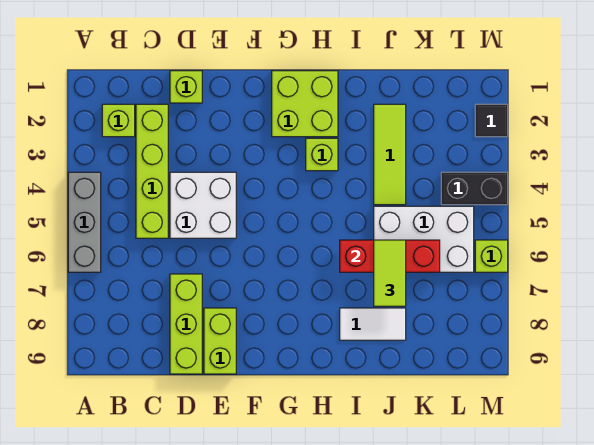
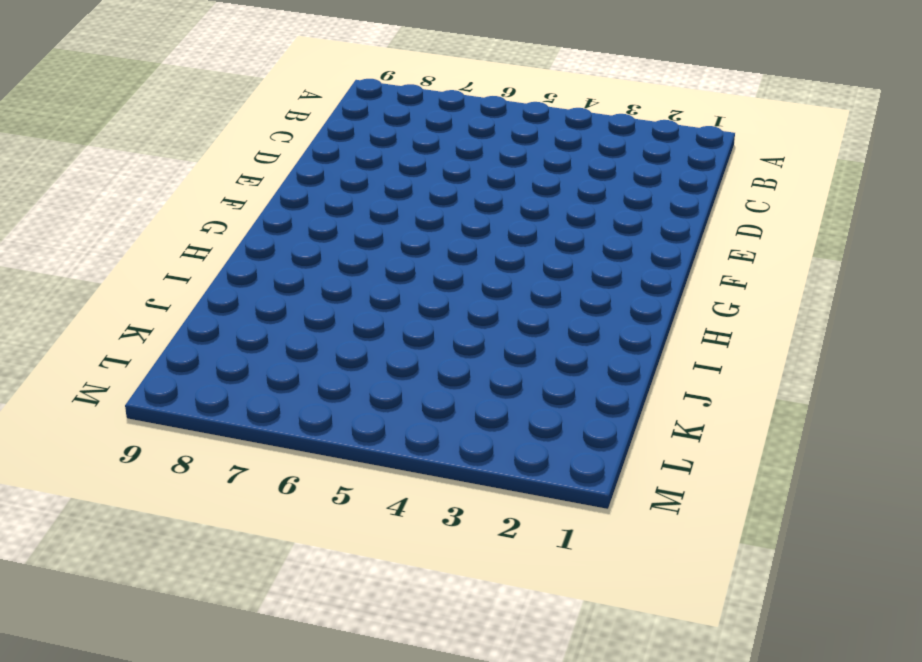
none -> grey 1x3 brick [68,172,101,272]
none -> lime 1x1 brick [102,104,135,137]
none -> lime 1x4 brick [136,104,168,238]

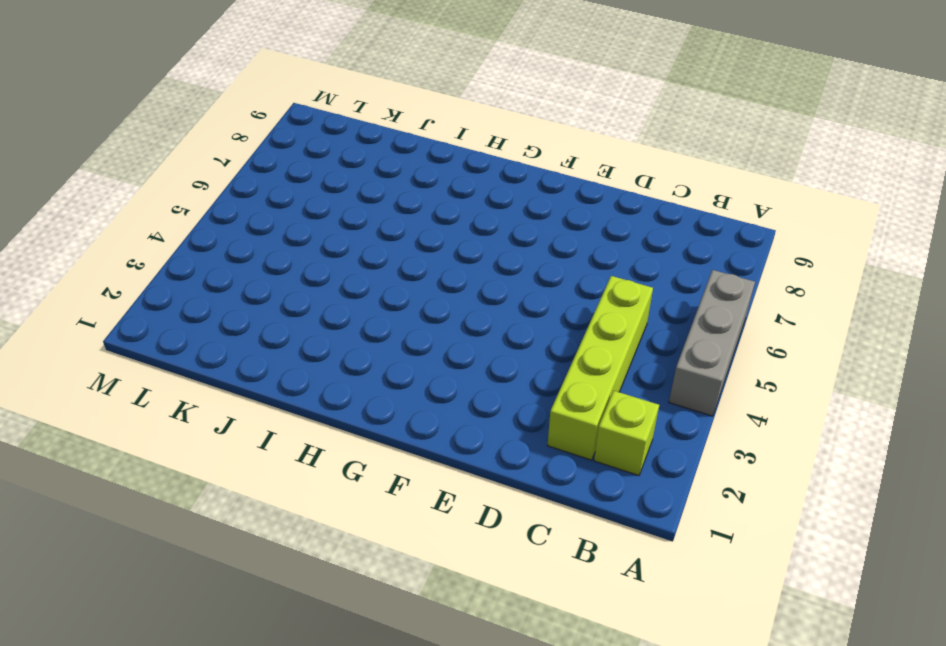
none -> lime 1x1 brick [170,71,202,103]
none -> white 2x2 brick [170,172,236,238]
none -> lime 1x3 brick [170,274,202,374]

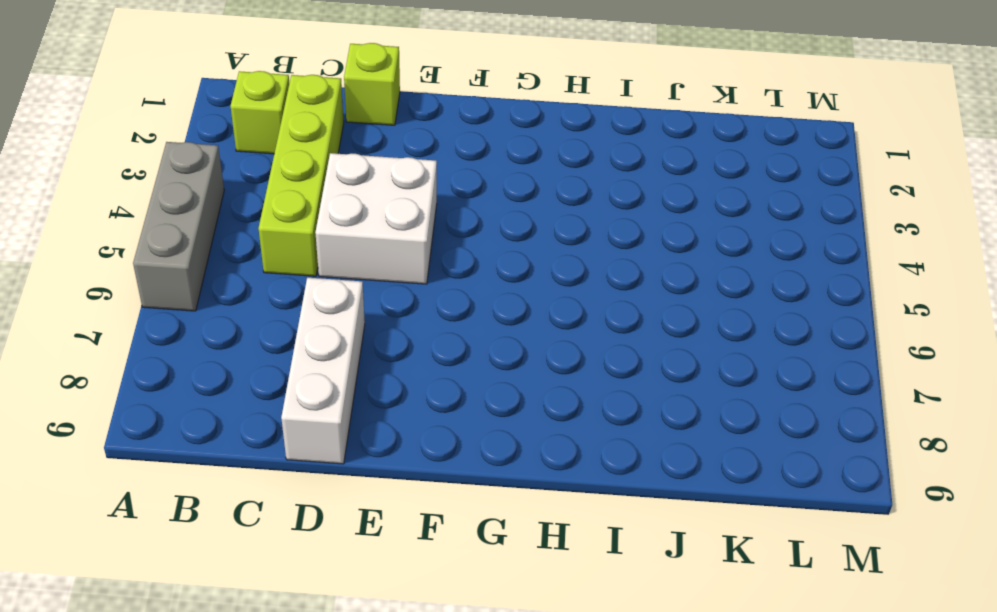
white 1x3 brick [281,278,365,464] -> lime 1x3 brick [170,274,202,374]
none -> lime 1x2 brick [204,308,236,374]
none -> lime 2x2 brick [272,71,338,137]
none -> lime 1x1 brick [306,138,338,171]

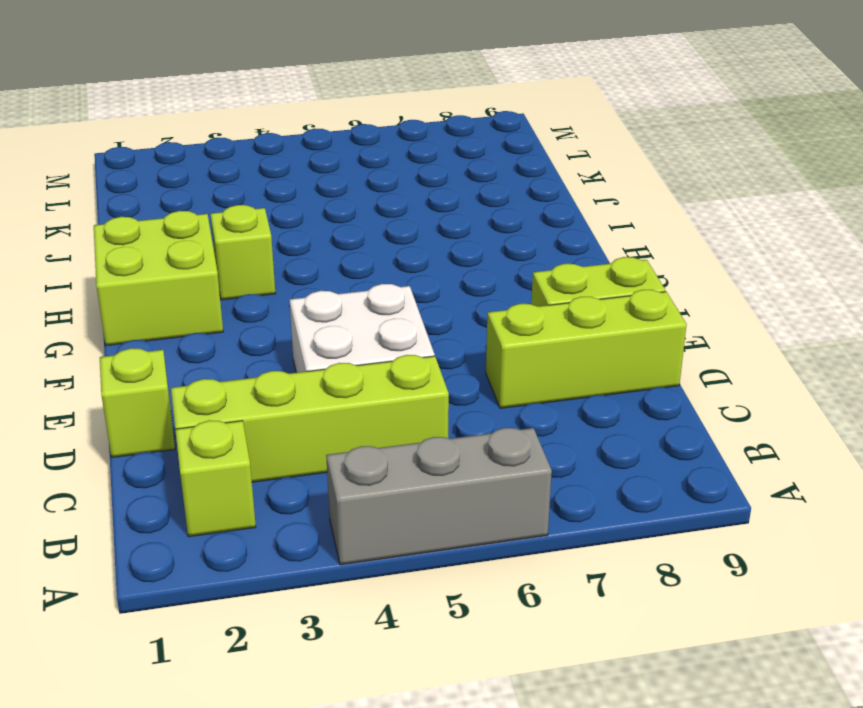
none -> white 1x2 tile [340,308,406,340]
none -> lime 1x3 tile [374,104,406,205]
none -> white 2x3 brick [374,206,474,272]

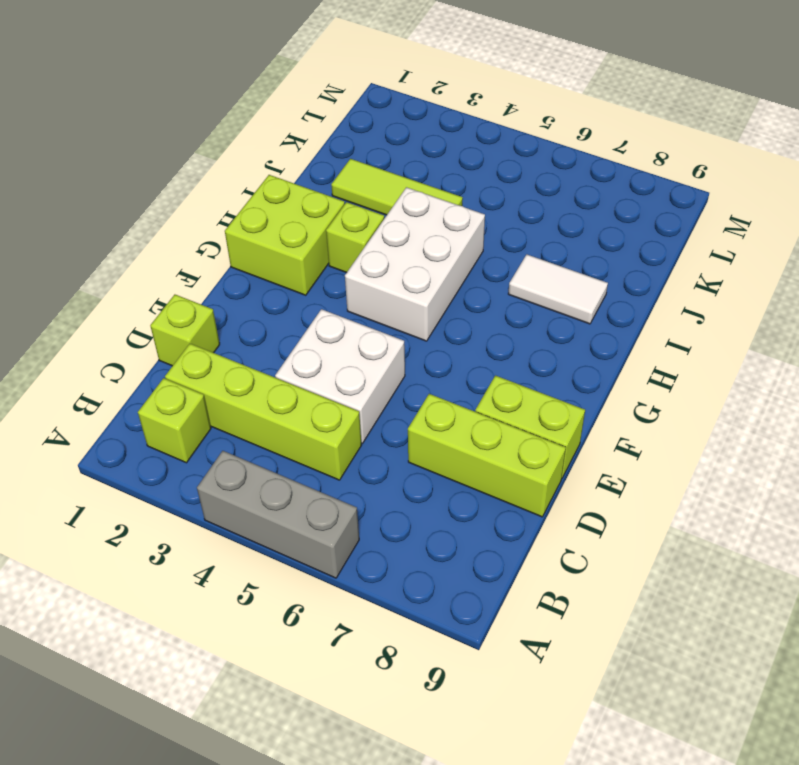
white 2x3 brick [345,187,485,341] -> white 2x3 brick moved to [374,206,474,272]
white 1x2 tile [508,254,608,324] -> white 1x2 tile turned to [340,308,406,340]
none -> black 1x2 brick [441,172,508,205]
none -> black 1x1 tile [475,104,508,137]
none -> lime 1x1 brick [475,240,508,272]

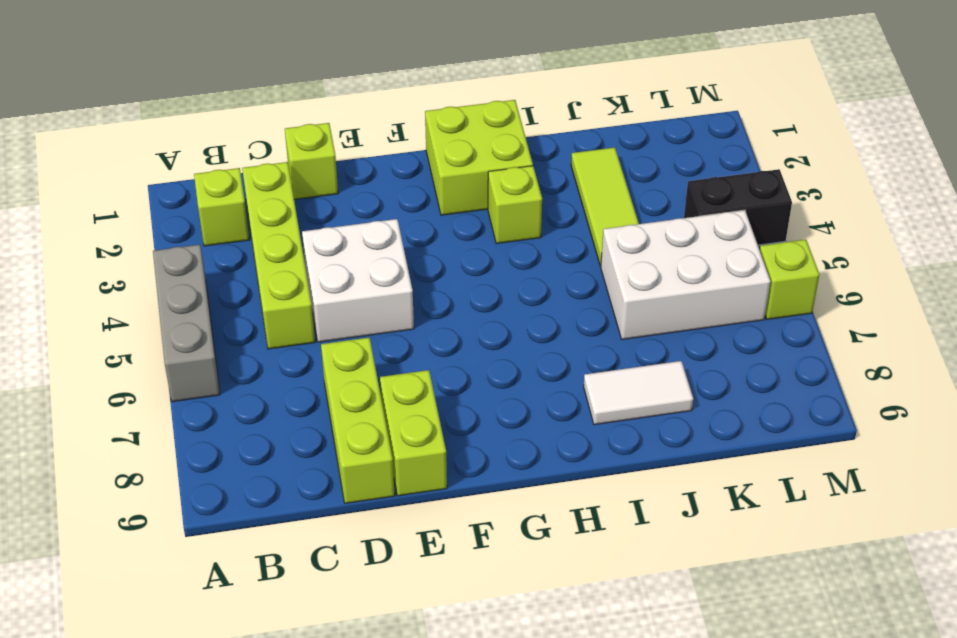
none -> black 1x1 tile [475,104,508,137]
none -> red 1x3 brick [340,240,440,272]
none -> lime 1x2 tile [374,240,406,306]

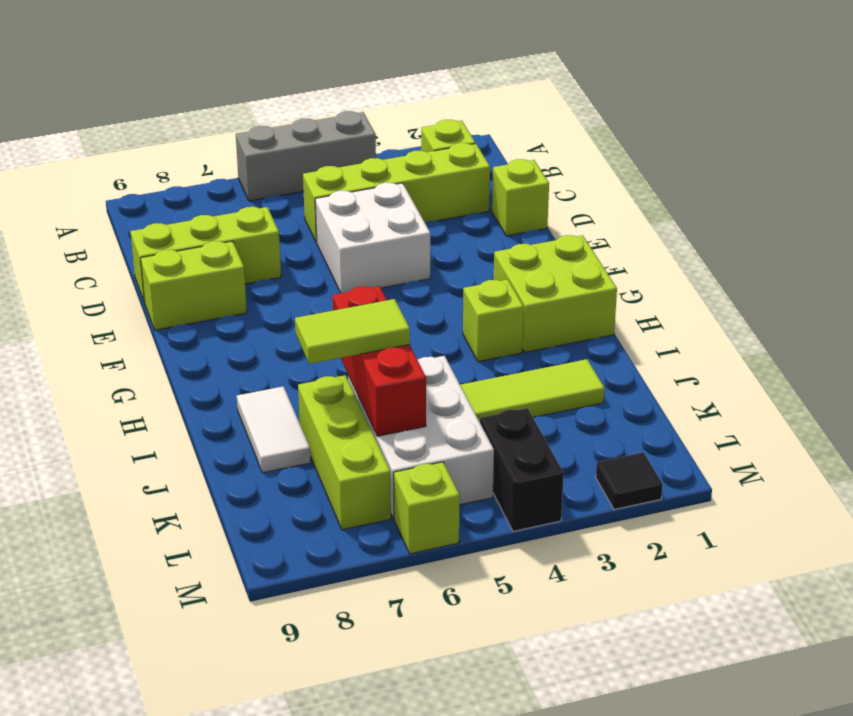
lime 1x3 brick [298,375,391,530] -> none

